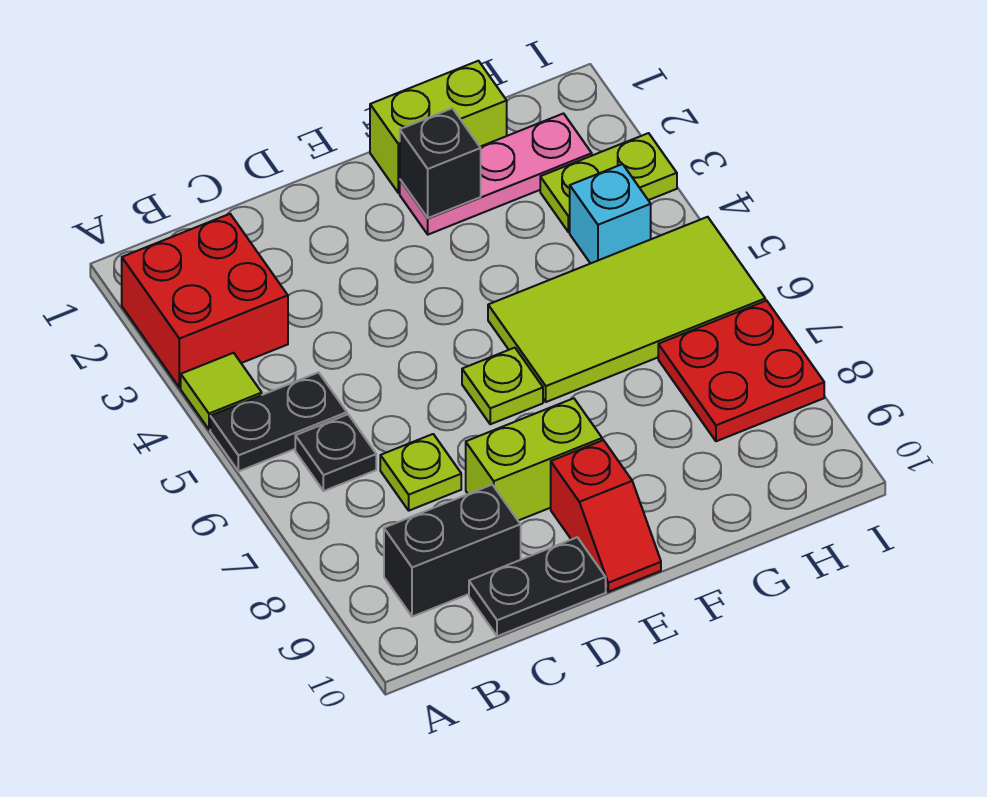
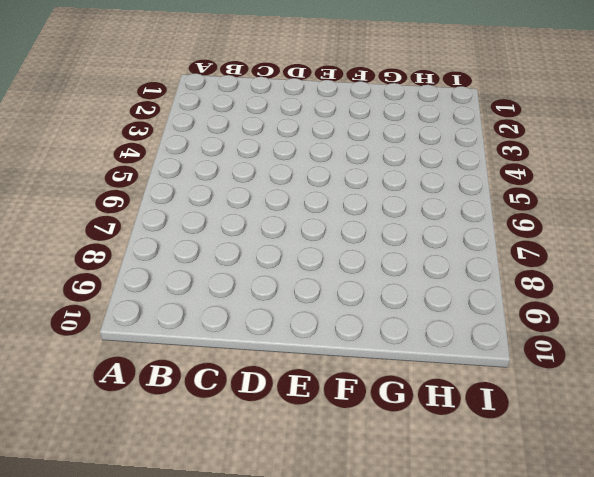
none -> red 2x2 brick [122,214,288,388]
none -> lime 1x1 tile [181,353,262,430]
none -> black 1x2 plate [210,372,347,471]

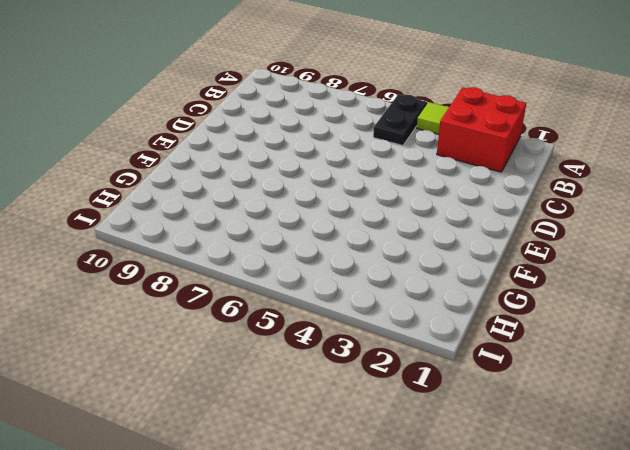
none -> black 1x1 plate [295,414,376,491]
none -> black 1x2 brick [384,485,521,617]
none -> lime 1x1 plate [380,434,461,511]

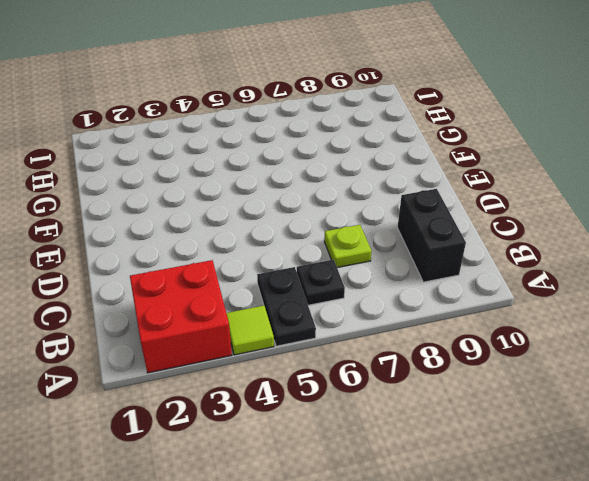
none -> black 1x2 plate [469,537,606,636]
none -> lime 1x2 brick [466,398,602,521]
none -> lime 1x1 plate [462,348,543,424]

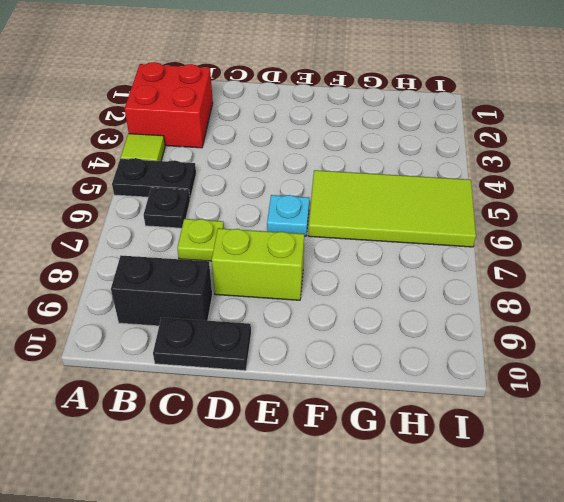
cyan 1x1 plate [267,195,309,236] -> lime 1x1 plate [462,348,543,424]
none -> red 1x2 slope [551,440,661,592]
none -> lime 1x2 brick [370,61,507,193]
none -> pink 1x3 plate [400,114,592,235]

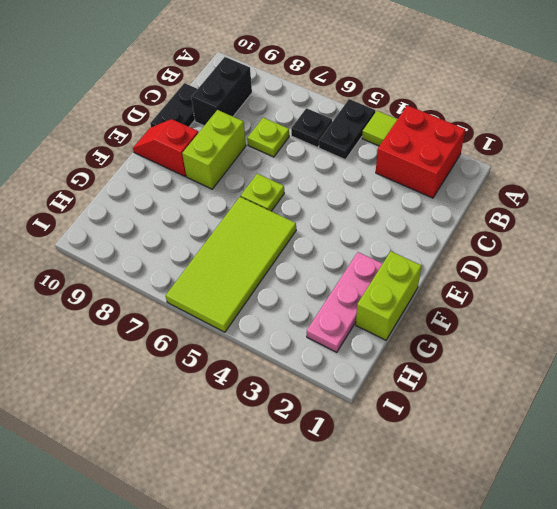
none -> lime 1x2 plate [540,133,677,232]
none -> cyan 1x1 brick [570,164,651,264]
none -> red 2x2 plate [658,301,824,441]

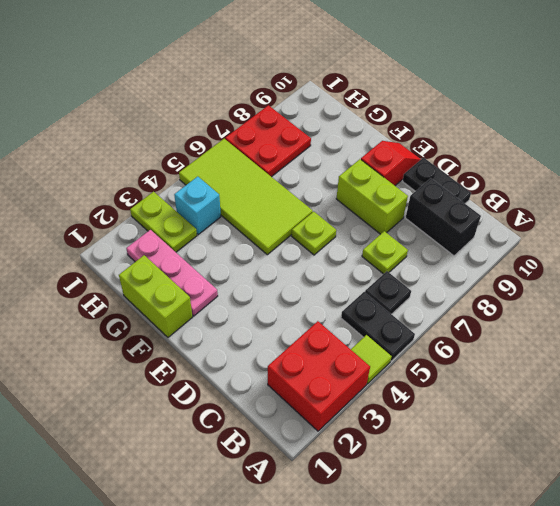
none -> black 1x1 brick [400,108,481,218]

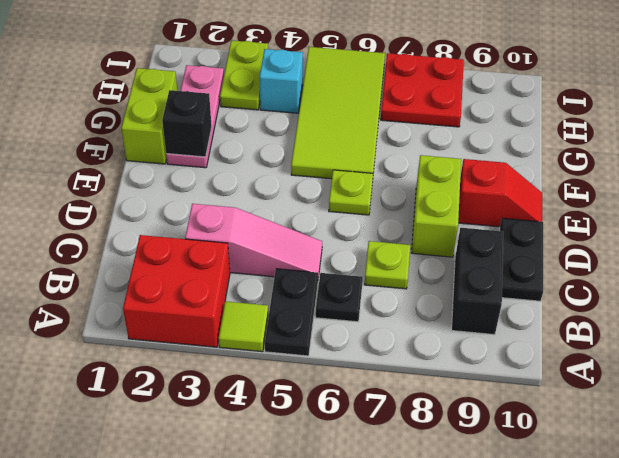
pink 1x3 slope [185,204,322,277] -> none

